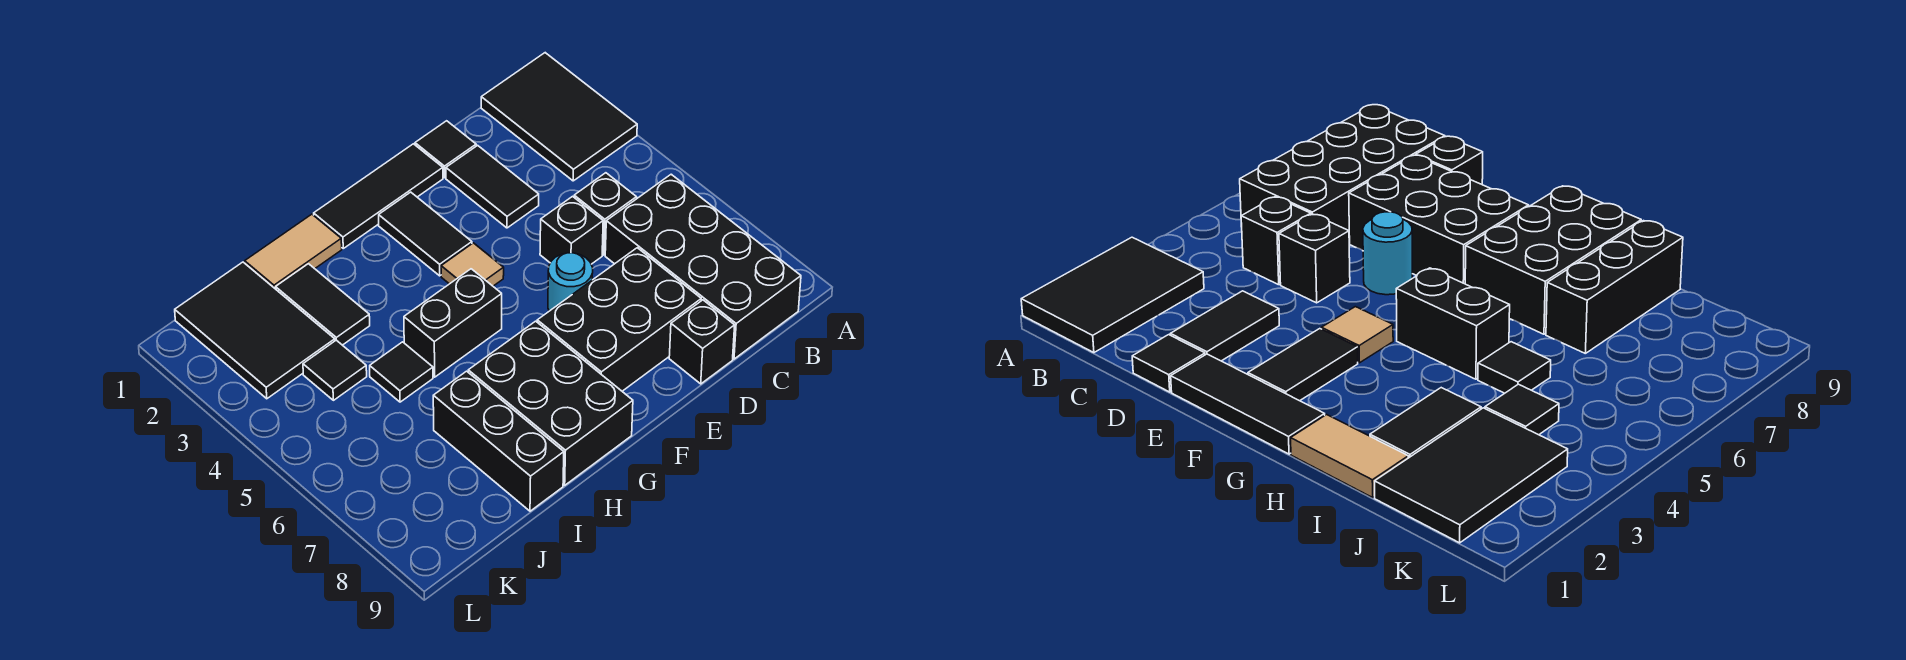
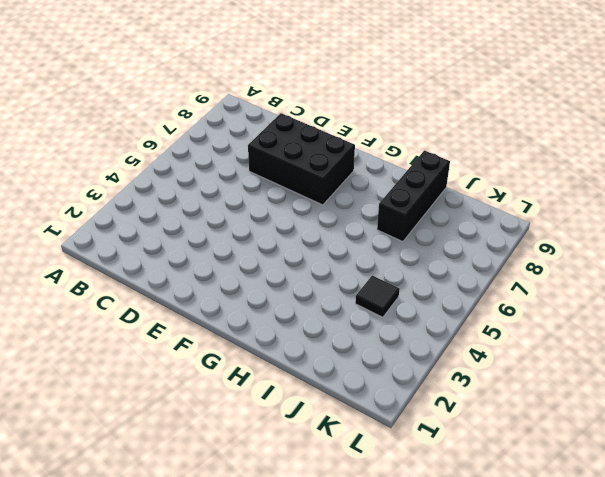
none -> black 2x3 tile [481,53,637,181]
none -> black 2x4 brick [605,174,801,359]
none -> black 1x1 brick [574,173,636,255]

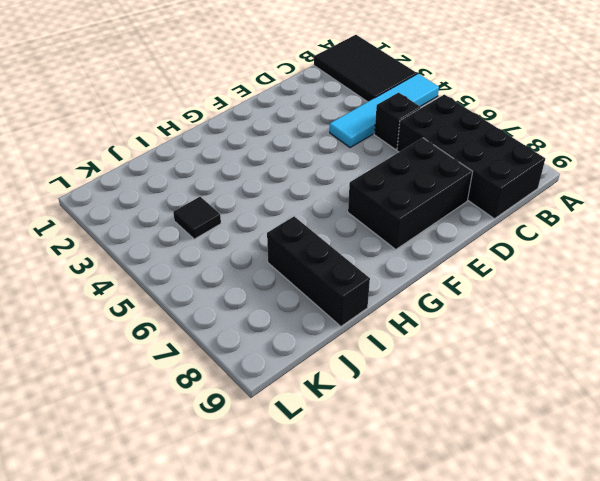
cyan 1x4 tile [330,74,439,148] -> none
none -> black 1x1 tile [415,121,476,178]
none -> black 1x2 tile [446,145,539,228]
none -> black 1x1 brick [540,196,603,264]

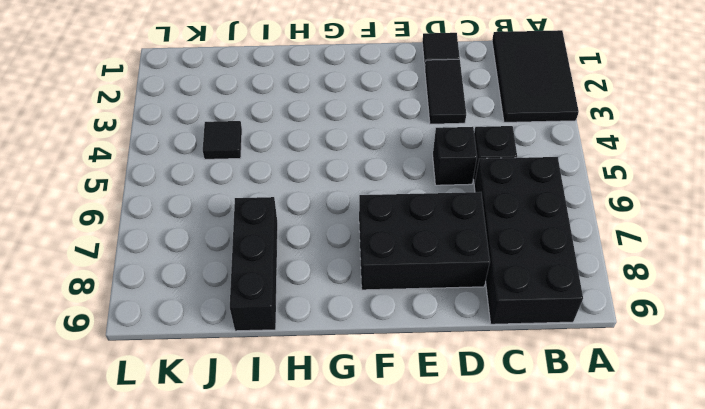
none -> black 1x1 brick [669,300,735,384]
none -> black 1x3 tile [314,144,443,248]
none -> cyan 1x1 round brick [548,253,593,311]

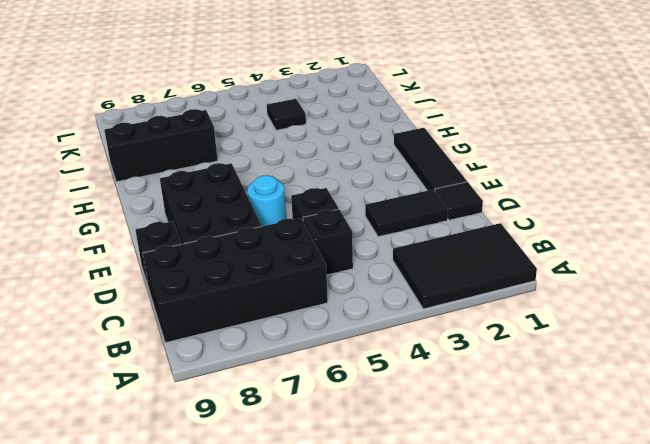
none -> black 1x2 tile [379,192,472,276]
none -> tan 1x1 tile [441,243,504,286]
none -> black 1x2 brick [404,269,502,377]

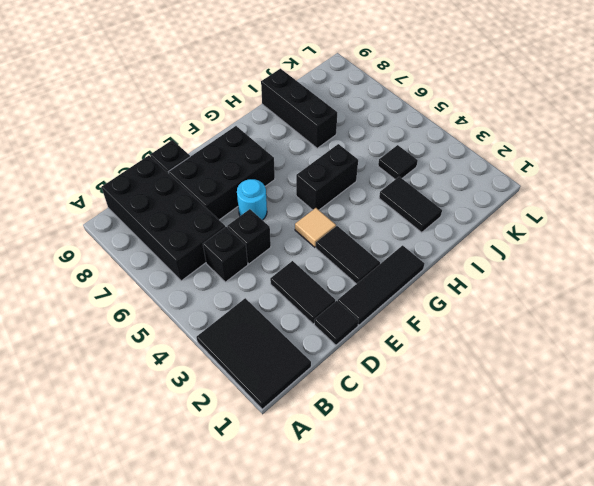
none -> black 2x3 brick [468,321,633,485]
none -> tan 1x2 tile [245,214,342,289]
none -> black 1x1 tile [370,342,433,402]

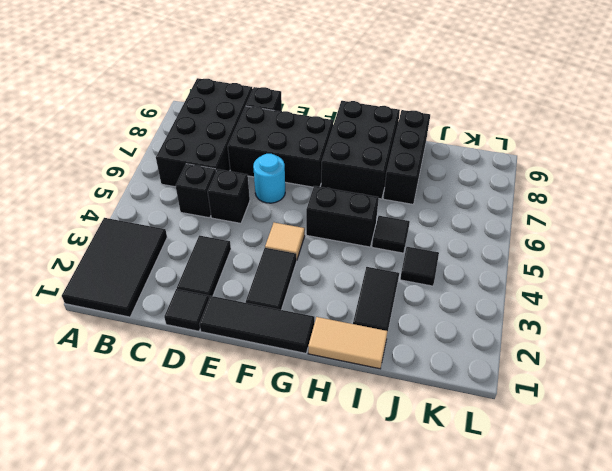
none -> black 2x3 tile [175,262,335,399]

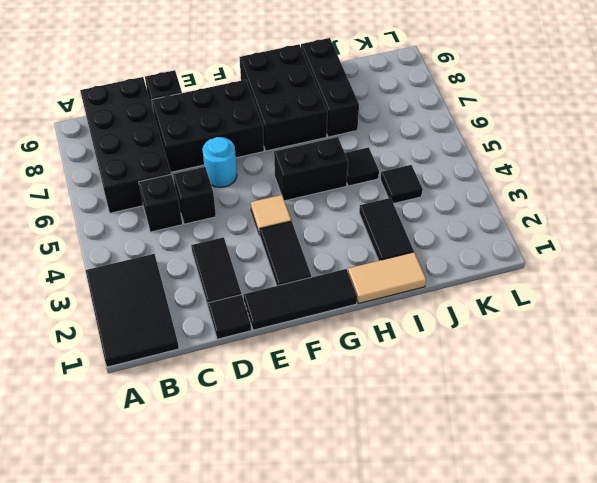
none -> black 2x3 tile [175,262,335,399]

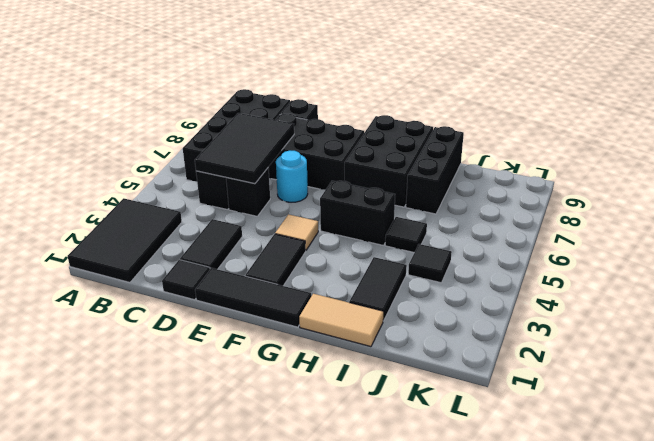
black 2x3 tile [195,113,294,184] -> black 2x3 tile moved to [175,262,335,399]

